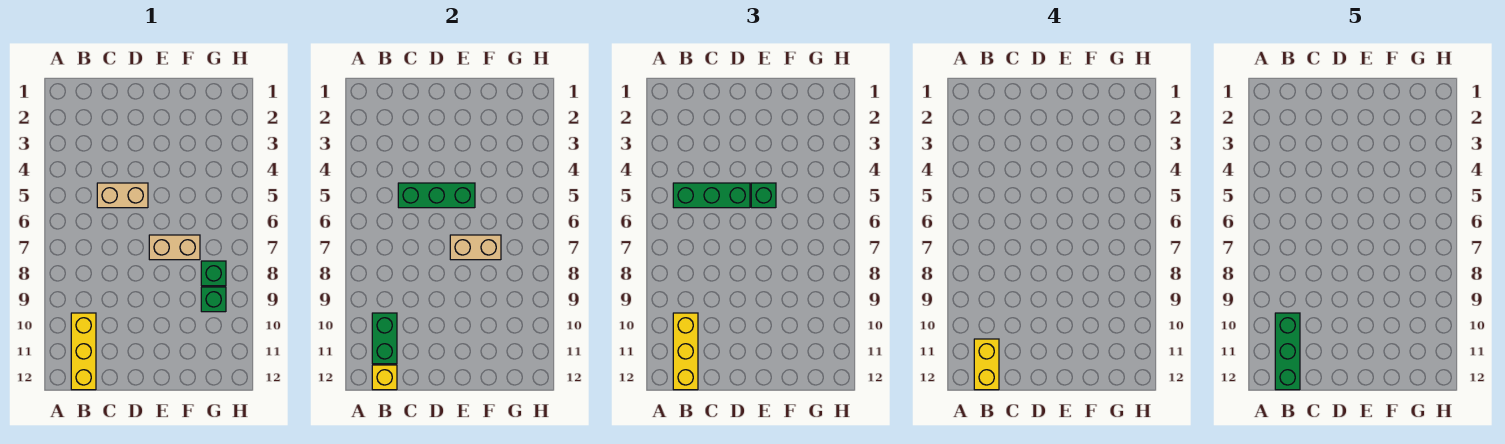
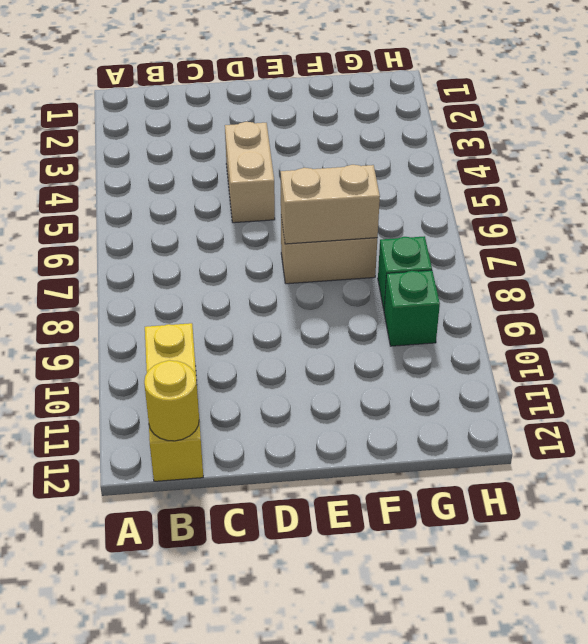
yellow 1x1 round brick [144,360,199,441] -> yellow 1x1 brick [372,365,397,390]
tan 1x2 brick [225,122,275,223] -> tan 1x2 brick turned to [97,183,148,208]
none -> green 1x2 brick [372,313,397,364]
none -> green 1x3 brick [398,183,475,208]
none -> green 1x3 brick [673,183,750,208]

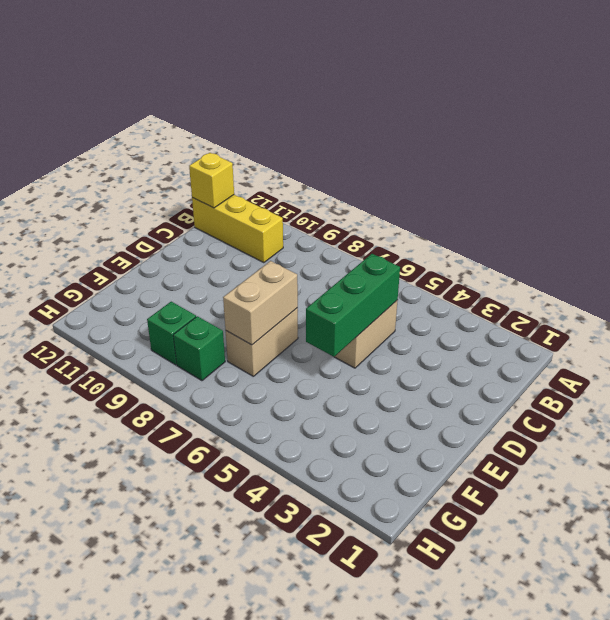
none -> green 1x2 brick [372,313,397,364]
none -> green 1x3 brick [673,183,750,208]
none -> yellow 1x3 brick [673,313,698,390]

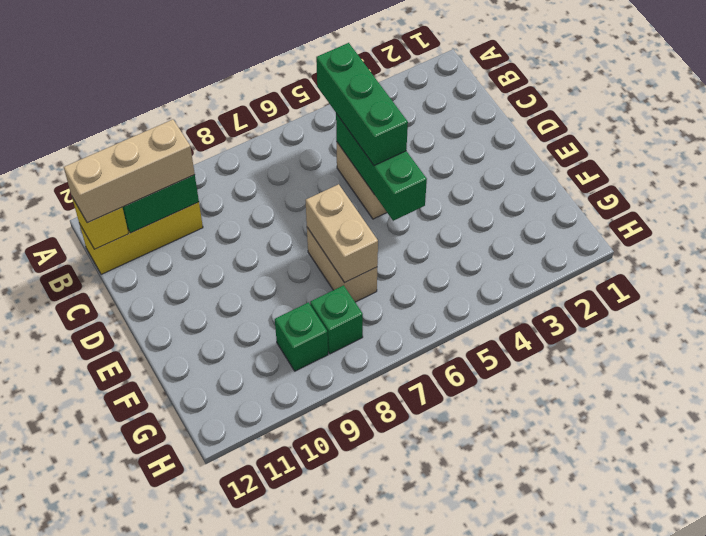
tan 1x3 brick [64,119,195,223] -> yellow 1x3 brick [673,313,698,390]
none -> green 1x1 brick [751,183,776,208]
none -> yellow 1x2 brick [974,339,999,390]
none -> green 1x3 brick [1275,313,1300,390]

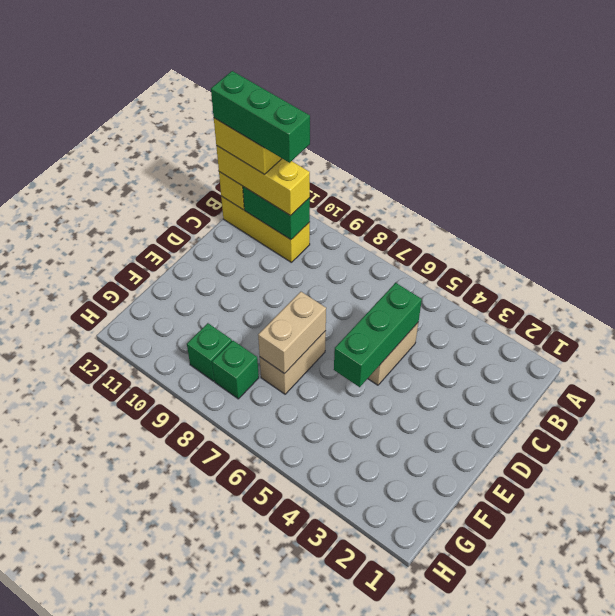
none -> green 1x3 brick [673,183,750,208]
none -> green 1x1 brick [751,183,776,208]

